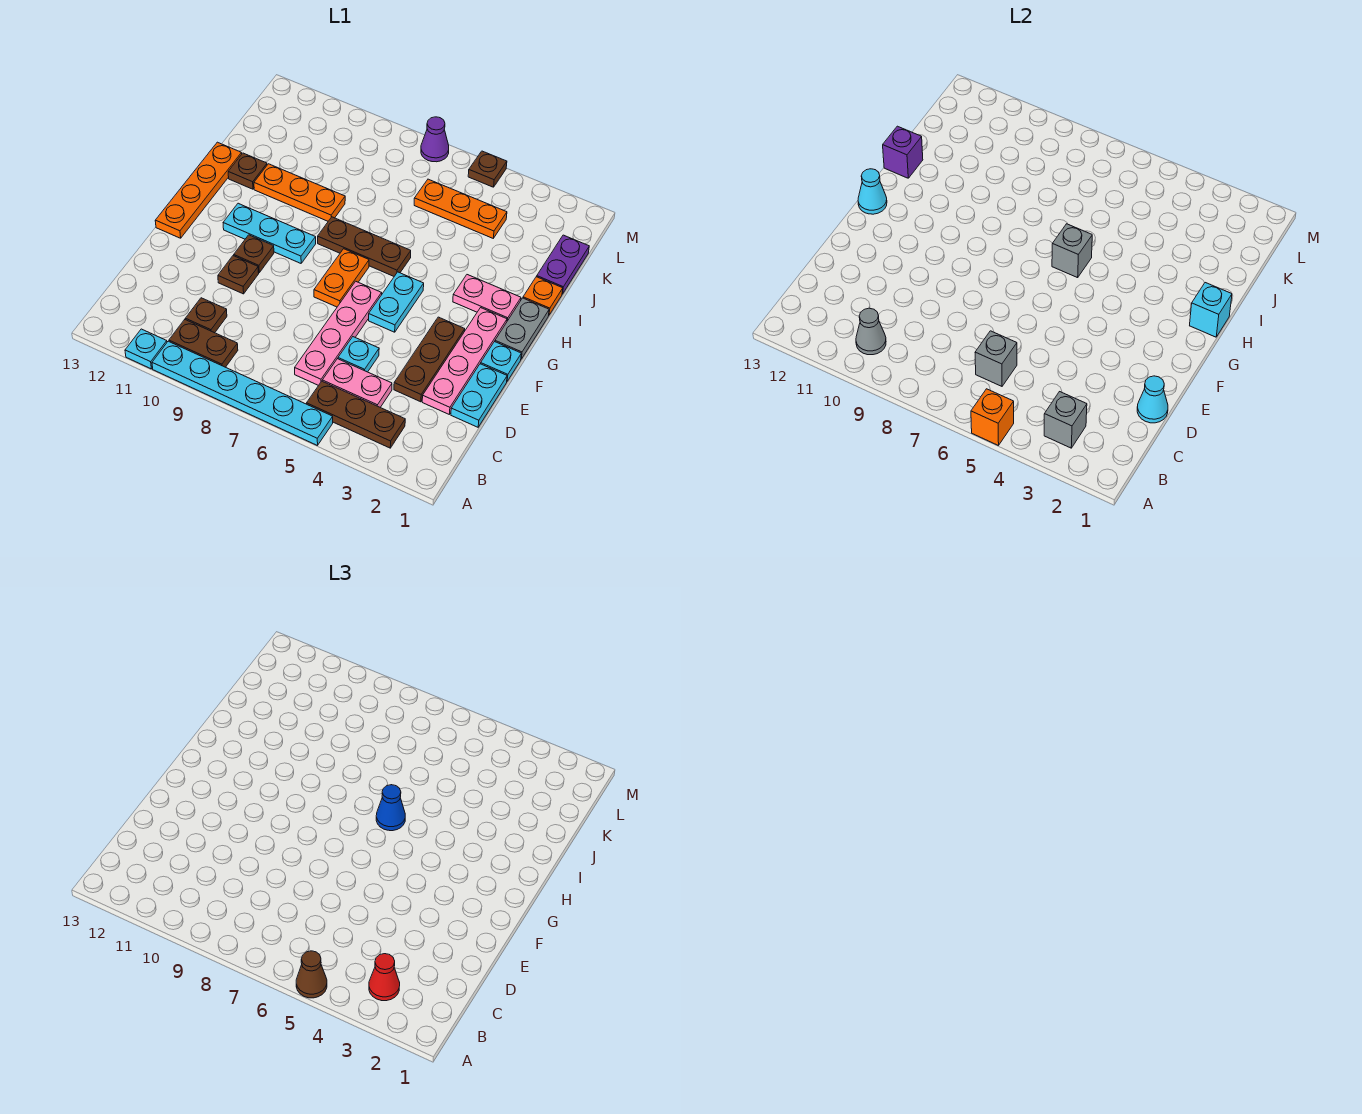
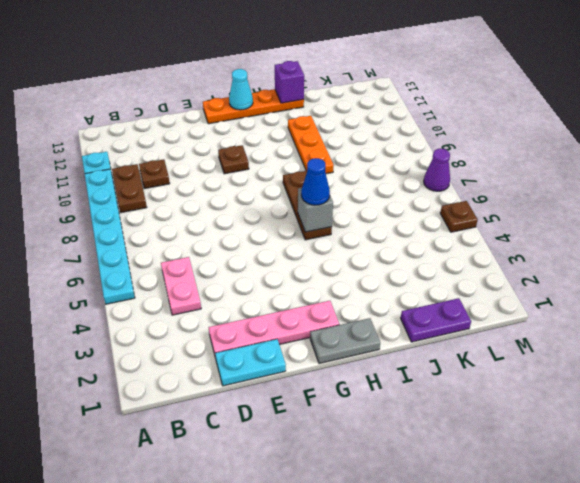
none -> brown 1x3 plate [307,381,405,448]
none -> pink 1x4 plate [295,281,382,386]
none -> brown 1x3 plate [394,317,465,402]
none -> cyan 1x1 plate [338,337,379,372]

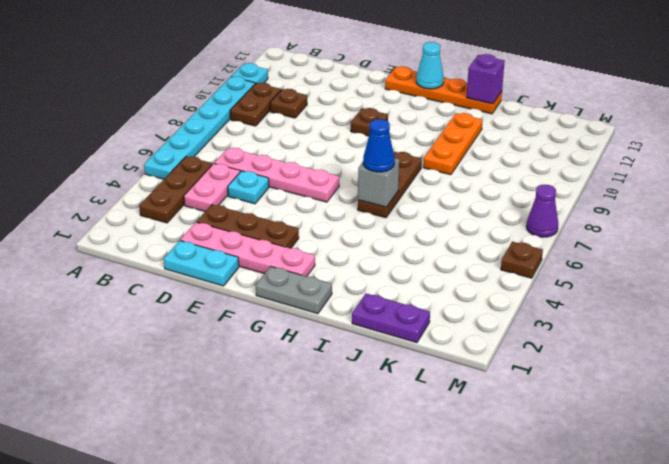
none -> brown 1x1 plate [218,256,259,294]
none -> cyan 1x1 plate [481,342,521,381]
none -> cyan 1x2 plate [369,272,424,332]
none -> orange 1x2 plate [314,249,369,307]

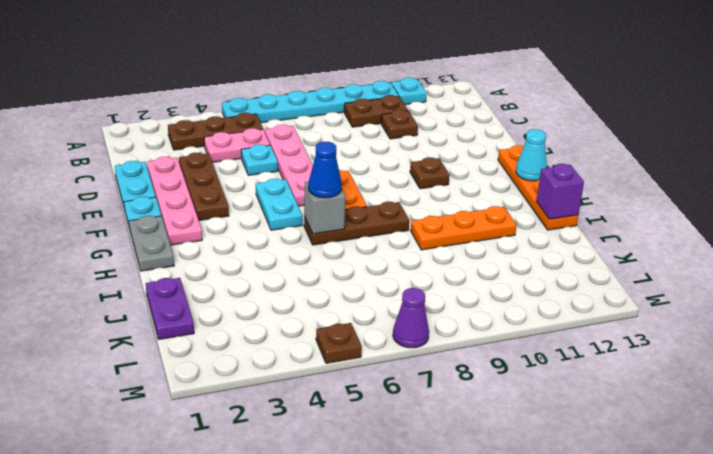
none -> brown 1x1 plate [218,256,259,294]
none -> cyan 1x3 plate [223,203,316,263]
none -> pink 1x2 plate [453,275,521,321]
none -> orange 1x1 plate [523,277,563,315]

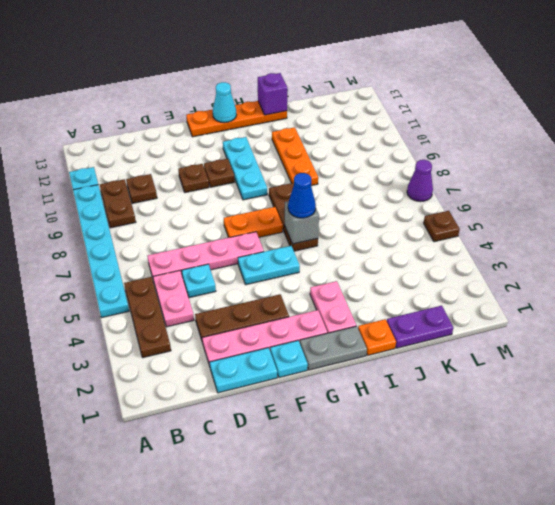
none -> brown 1x1 plate [228,153,267,189]
none -> orange 1x3 plate [414,179,507,238]
none -> orange 1x1 brick [971,389,1014,446]
none -> grey 1x1 brick [1044,392,1087,448]

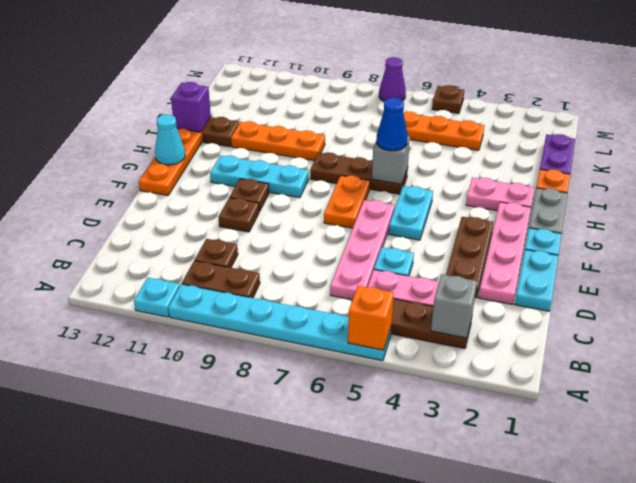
none -> grey 1x1 cone [856,308,886,355]
none -> grey 1x1 brick [975,331,1017,386]
none -> cyan 1x1 cone [1137,376,1168,423]
none -> cyan 1x1 brick [1190,283,1232,337]

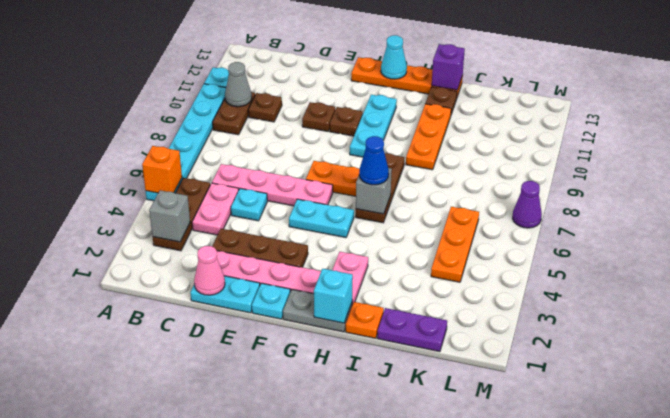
pink 1x1 cone [194,246,225,295] -> cyan 1x1 cone [1137,376,1168,423]
none -> brown 1x1 plate [468,151,507,187]
none -> grey 1x1 brick [975,331,1017,386]
none -> brown 1x1 cone [296,951,327,998]
none -> red 1x1 cone [369,954,400,1001]

